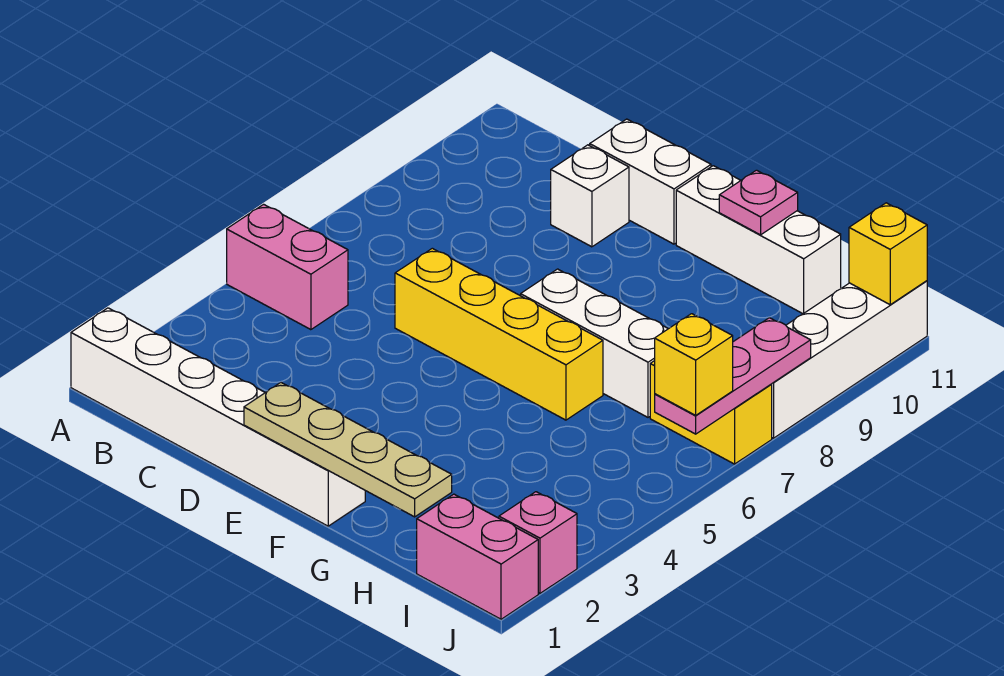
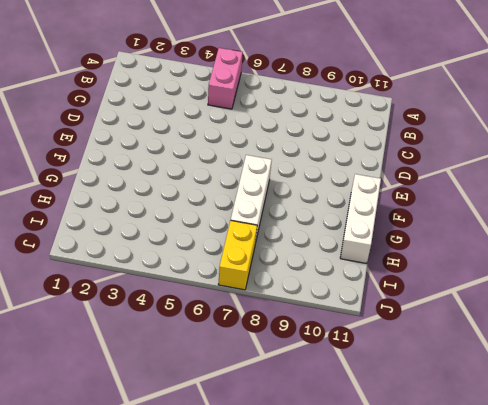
none -> white 1x6 brick [71,308,365,526]
none -> yellow 1x4 brick [395,248,603,420]
none -> white 1x1 brick [551,145,629,247]

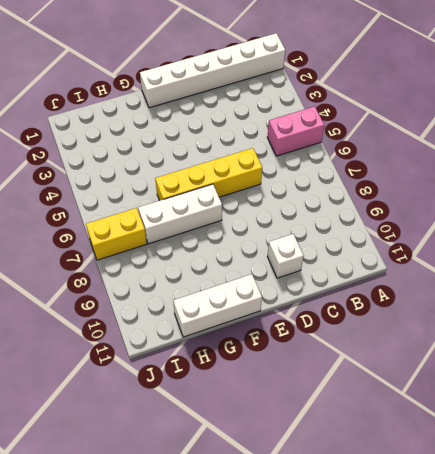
none -> white 1x2 brick [590,119,711,244]
none -> pink 1x2 brick [417,494,538,619]
none -> pink 1x1 brick [499,492,577,593]

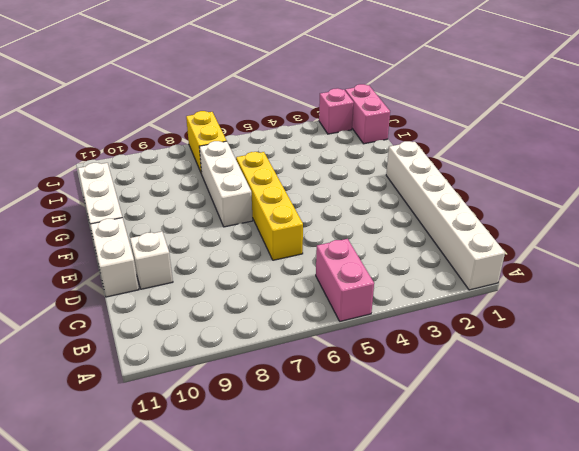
none -> white 1x4 brick [771,281,927,438]
none -> tan 1x4 plate [244,383,452,517]
none -> pink 1x1 plate [719,170,798,235]

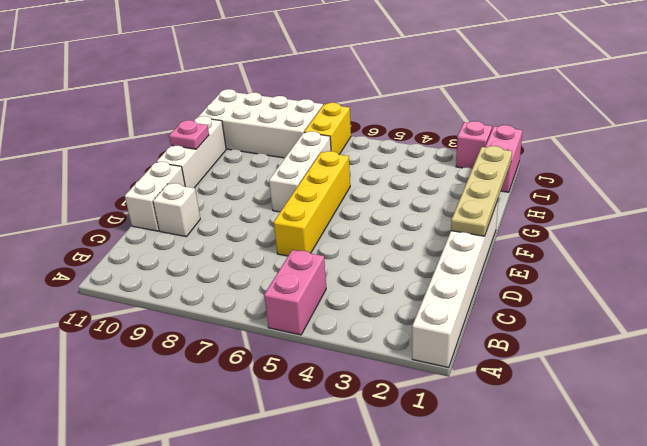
white 2x4 brick [199,89,323,158] -> white 1x4 brick [771,281,927,438]
none -> pink 1x3 plate [655,318,811,434]
none -> yellow 1x1 brick [849,203,927,305]
none -> yellow 1x1 brick [655,314,733,415]

